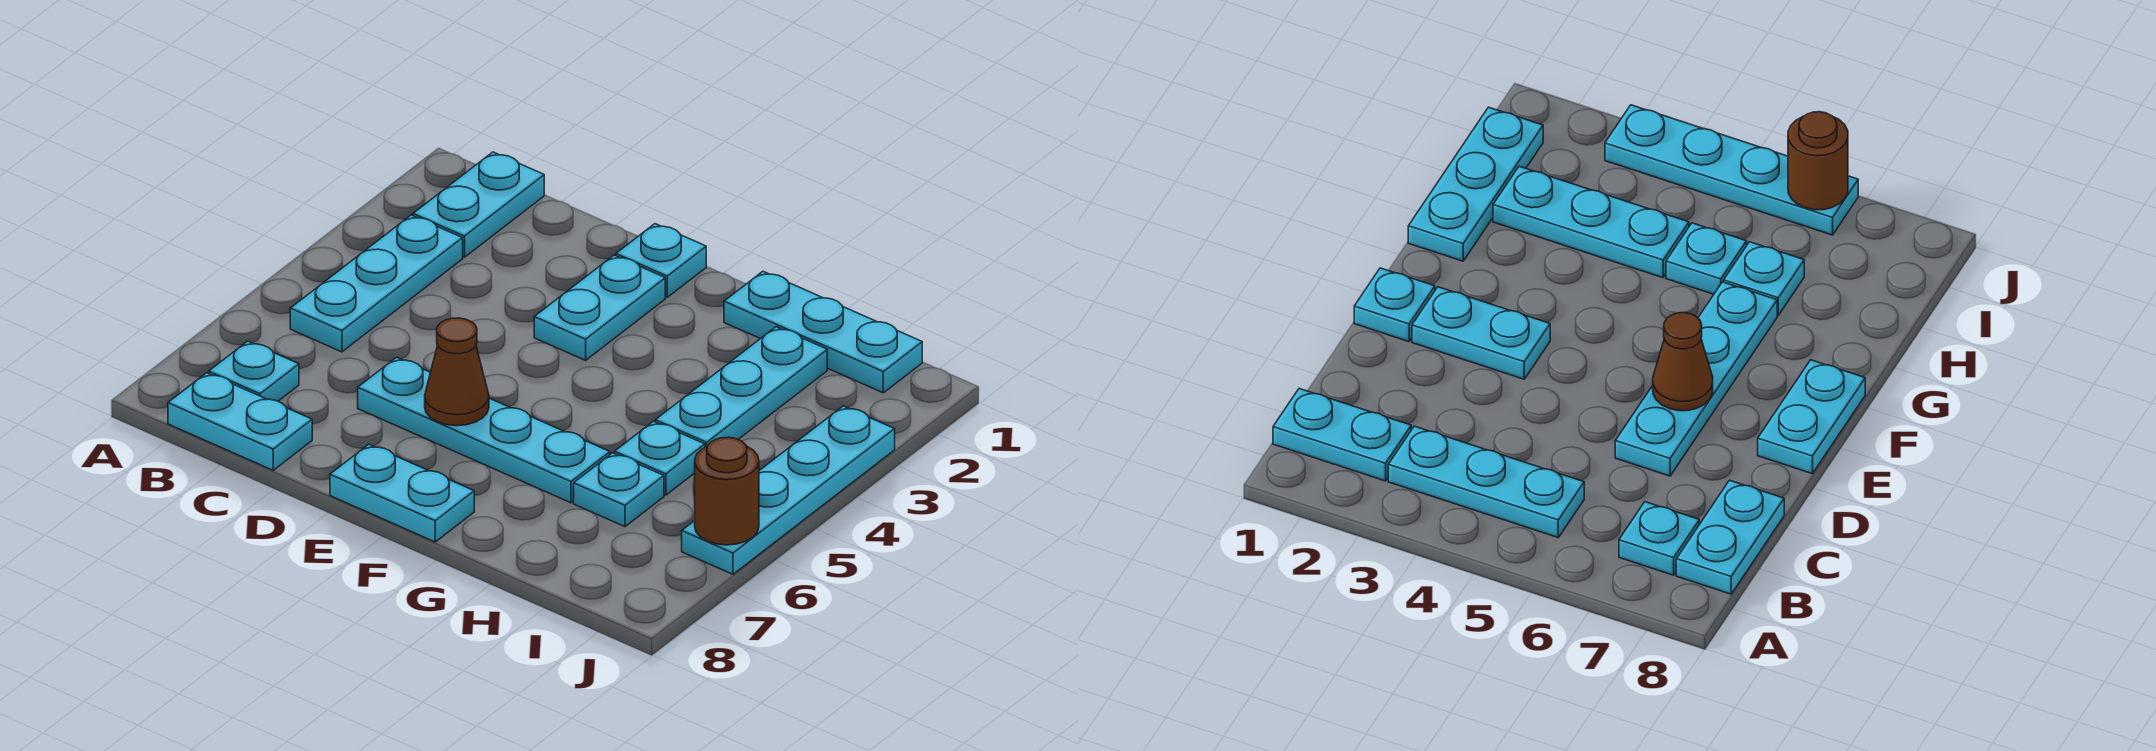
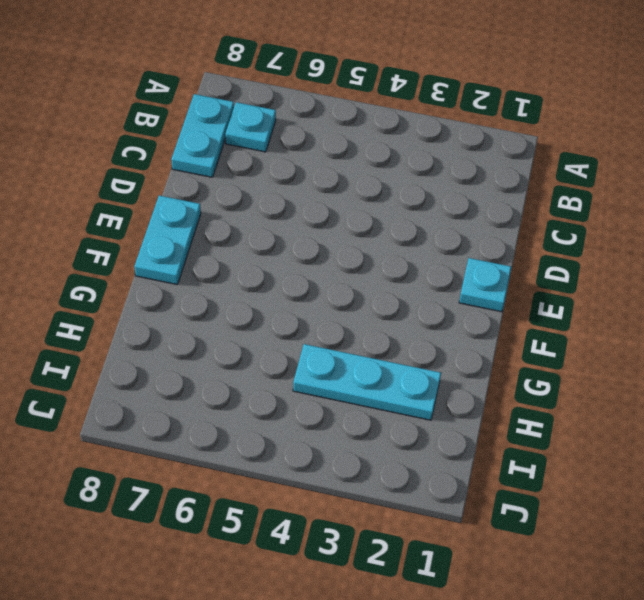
none -> cyan 1x2 plate [413,152,544,257]
none -> cyan 1x3 plate [290,215,463,352]
none -> cyan 1x4 plate [358,357,610,503]

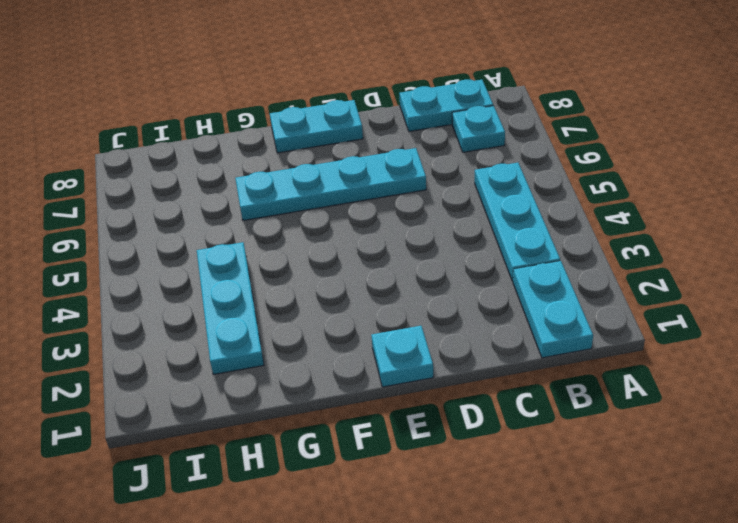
none -> cyan 1x2 plate [534,255,665,360]
none -> cyan 1x3 plate [724,271,922,393]
none -> cyan 1x1 plate [615,421,705,495]

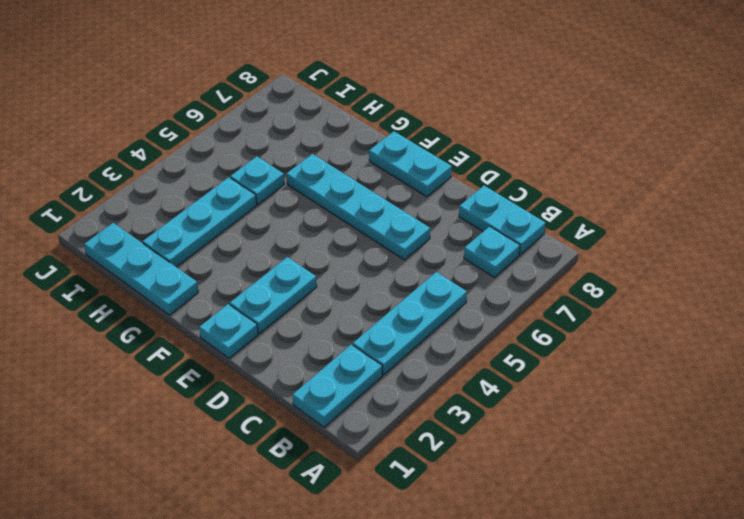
none -> cyan 1x1 plate [574,453,664,527]
none -> cyan 1x4 plate [682,406,895,574]
none -> brown 1x1 cone [425,318,489,426]

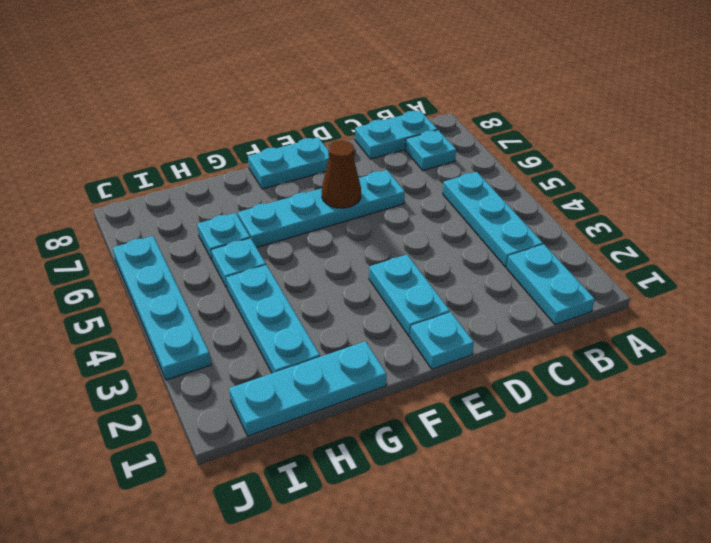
none -> brown 1x1 round brick [695,437,759,545]

